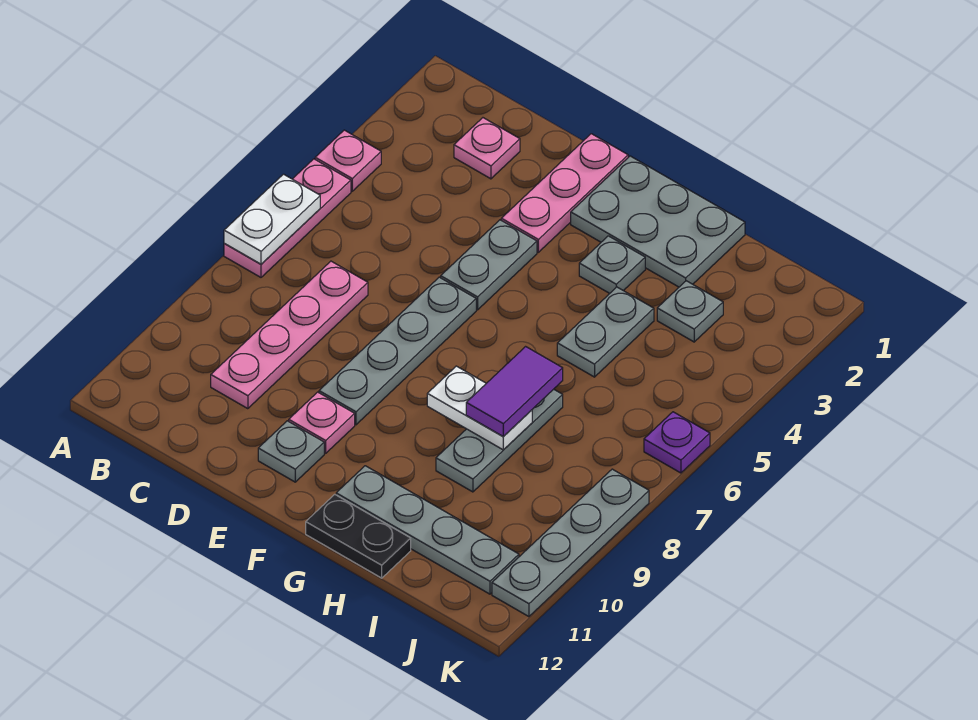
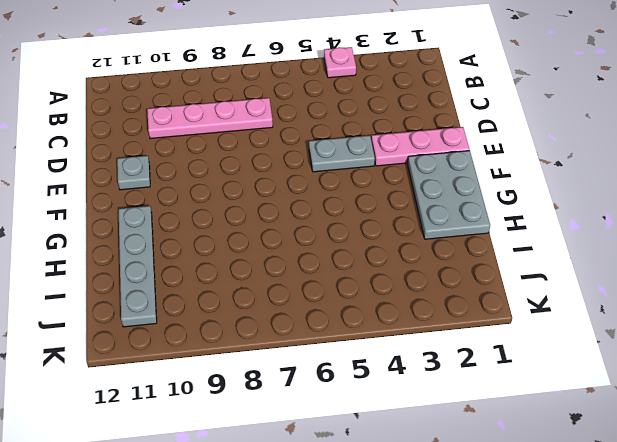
none -> pink 1x3 plate [224,159,351,277]
none -> pink 1x1 plate [454,118,520,179]
none -> grey 1x4 plate [319,277,476,425]

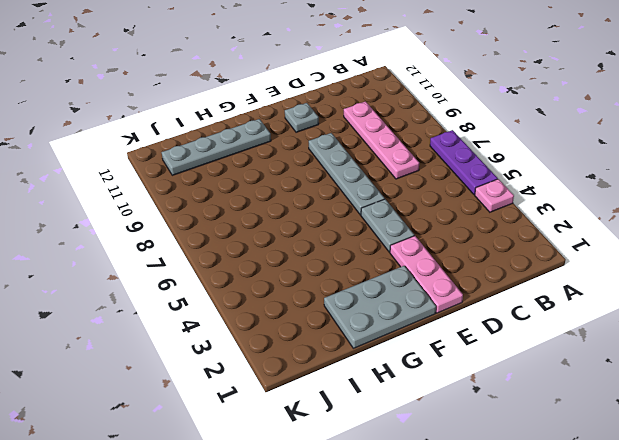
purple 1x3 plate [430,130,498,195] -> pink 1x3 plate [224,159,351,277]
none -> pink 1x1 plate [454,118,520,179]
none -> pink 1x1 plate [289,392,355,453]
none -> grey 1x1 plate [579,236,645,293]

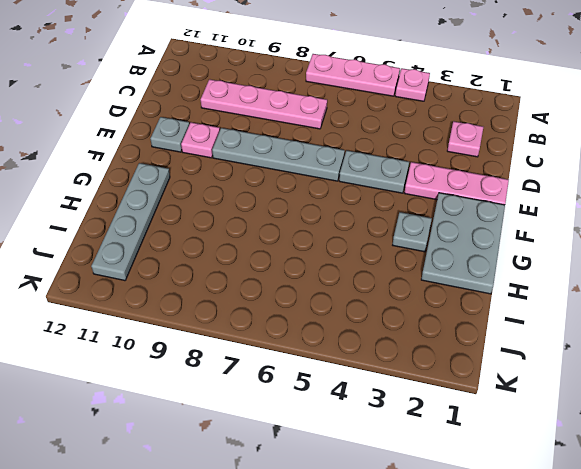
none -> black 1x2 plate [306,494,411,578]
none -> grey 1x2 plate [557,287,654,377]
none -> grey 1x3 plate [436,389,563,492]

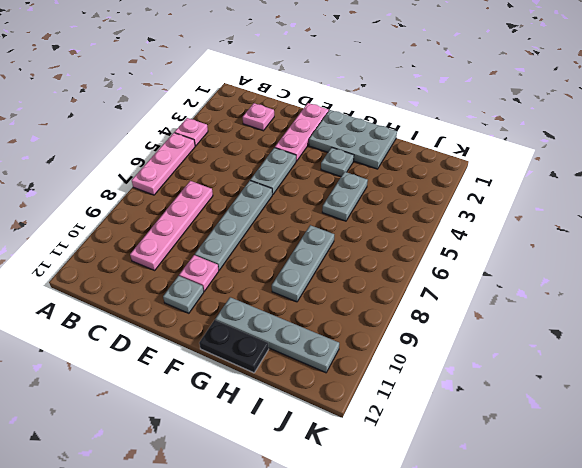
none -> grey 1x1 plate [657,281,723,342]
none -> purple 1x1 plate [644,412,710,473]
none -> grey 1x4 plate [492,469,649,617]

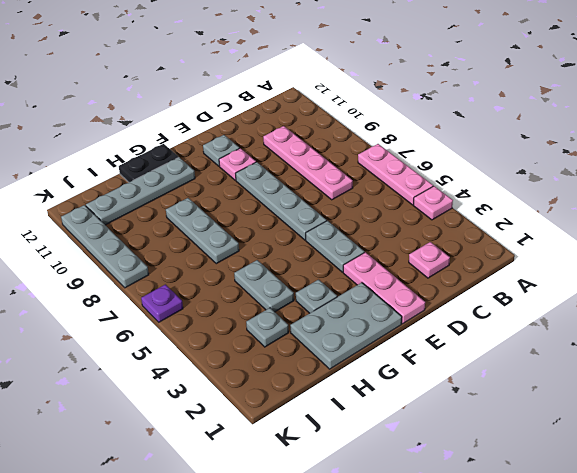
none -> white 1x2 plate [224,174,320,264]
none -> white 1x2 plate [427,366,532,450]
none -> purple 1x2 tile [466,347,563,437]

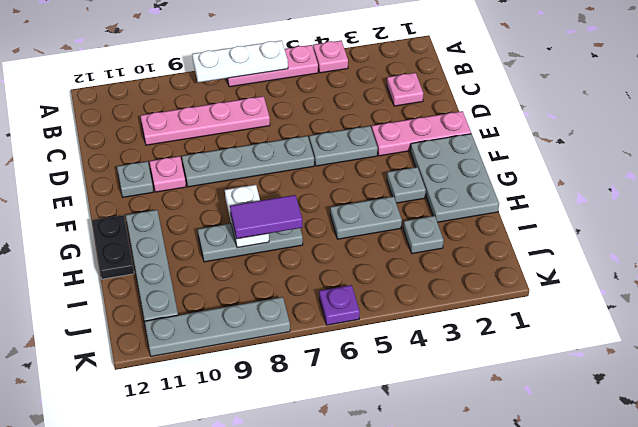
white 1x3 plate [192,40,288,83] -> white 1x2 plate [224,174,320,264]

